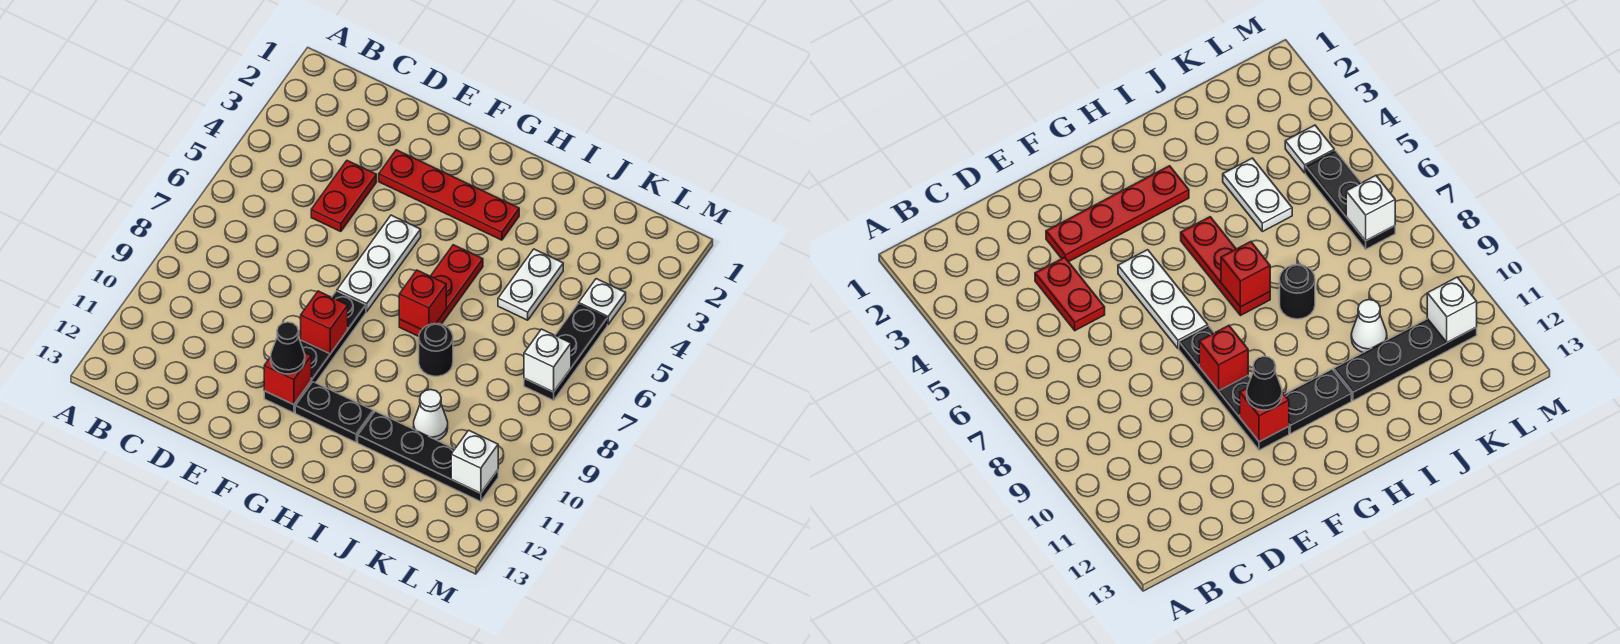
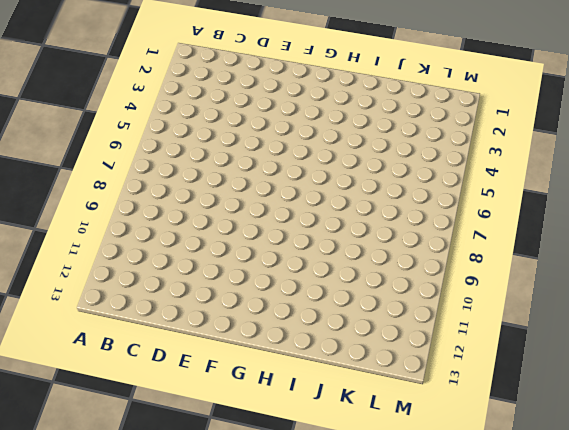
none -> red 1x2 plate [311,161,376,232]
none -> red 1x4 plate [379,150,519,240]
none -> white 1x3 plate [337,215,421,312]

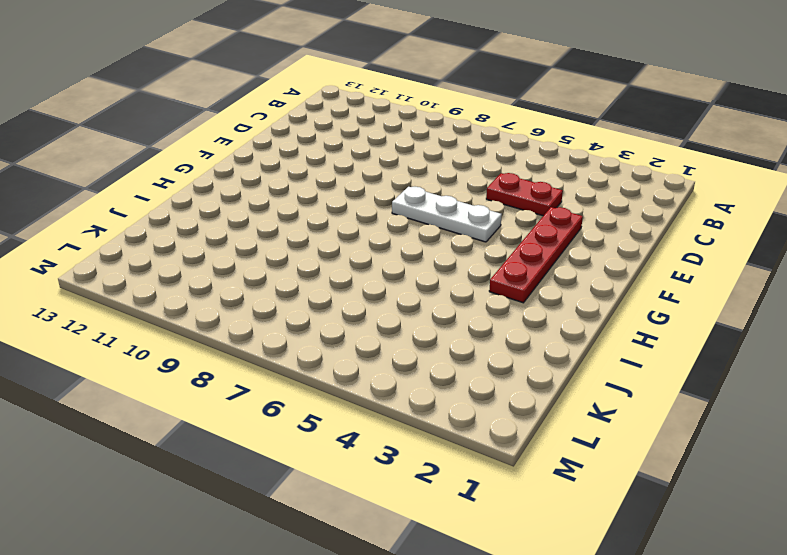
none -> black 1x4 plate [264,291,366,413]
none -> black 1x2 plate [295,382,374,442]
none -> red 1x3 plate [399,245,483,336]

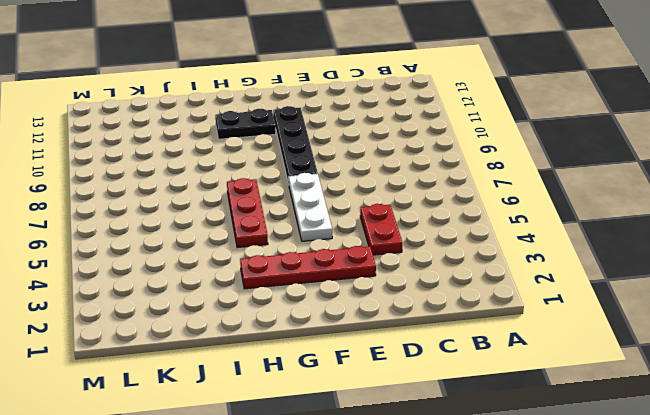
none -> black 1x1 round brick [419,324,453,376]
none -> black 1x4 plate [358,411,498,502]
none -> white 1x2 plate [498,249,563,320]

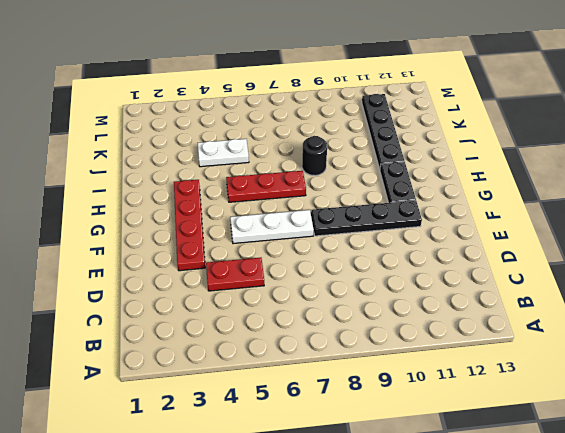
none -> white 1x1 cone [414,390,448,441]
none -> white 1x1 plate [579,279,626,324]
none -> black 1x3 plate [524,304,607,400]

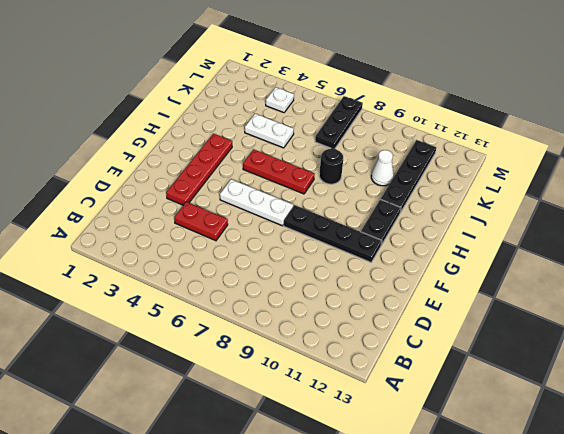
black 1x3 plate [315,96,363,149] -> black 1x3 plate turned to [524,304,607,400]
none -> red 1x1 brick [301,291,348,354]
none -> red 1x1 brick [264,352,311,405]
none -> red 1x1 brick [399,270,446,330]

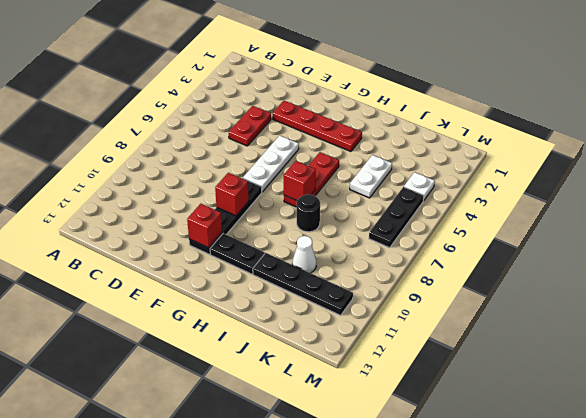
none -> white 1x1 brick [524,329,571,392]
none -> white 1x1 brick [451,430,498,493]
none -> black 1x1 cone [271,322,305,374]

